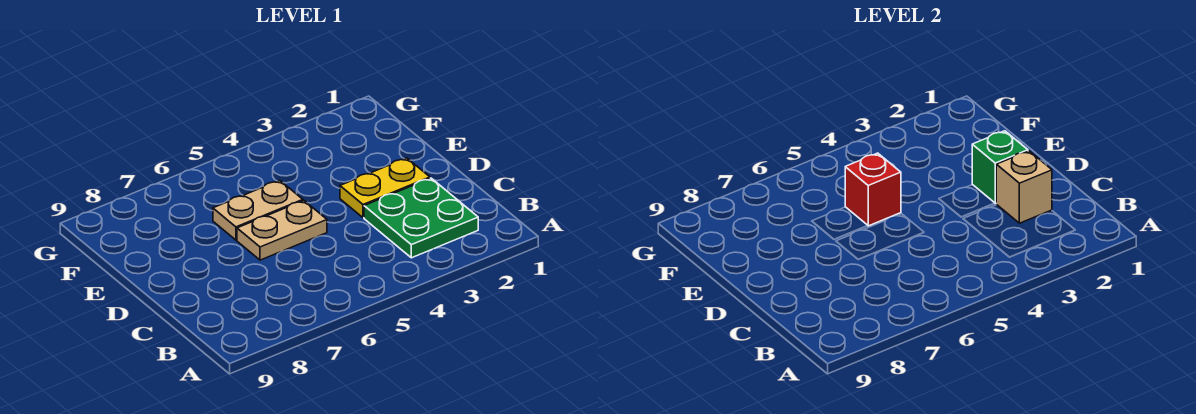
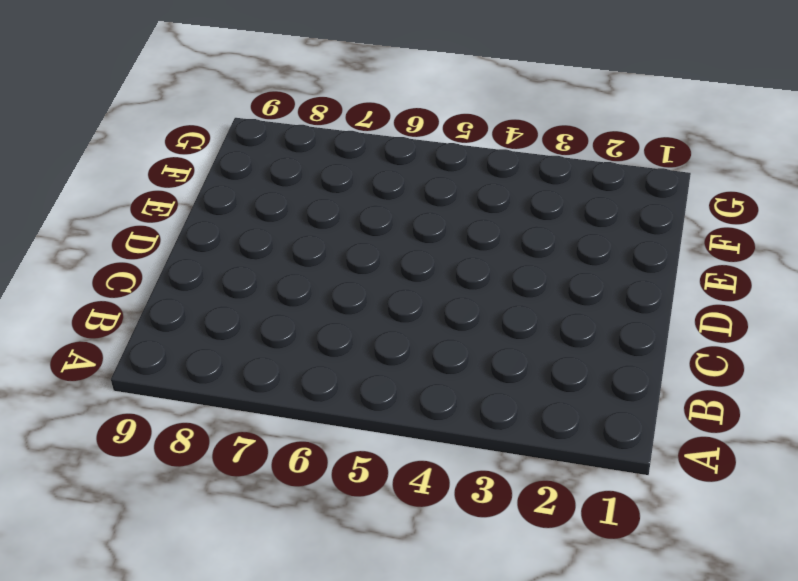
none -> green 2x2 plate [364,178,478,258]
none -> yellow 1x2 plate [340,158,430,218]

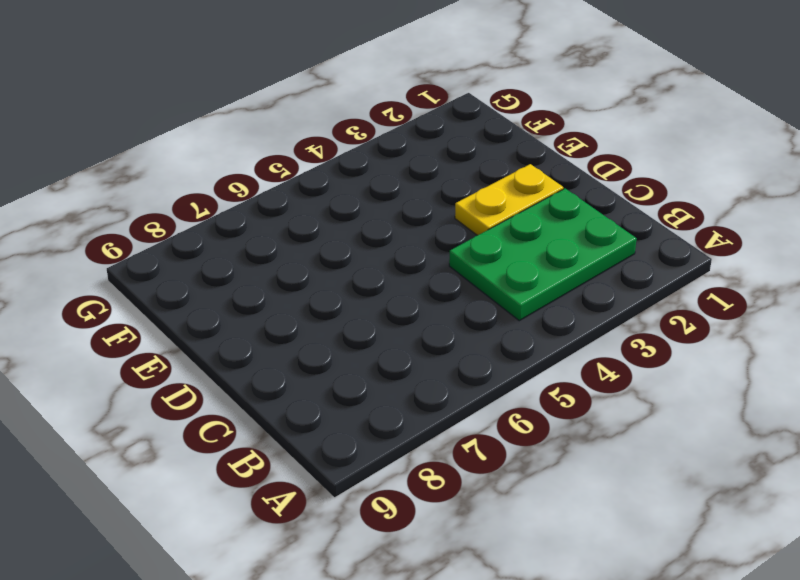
green 2x3 plate [449,189,637,321] -> green 2x2 plate [364,178,478,258]
none -> tan 1x2 plate [237,201,327,260]
none -> tan 1x2 plate [213,180,303,240]

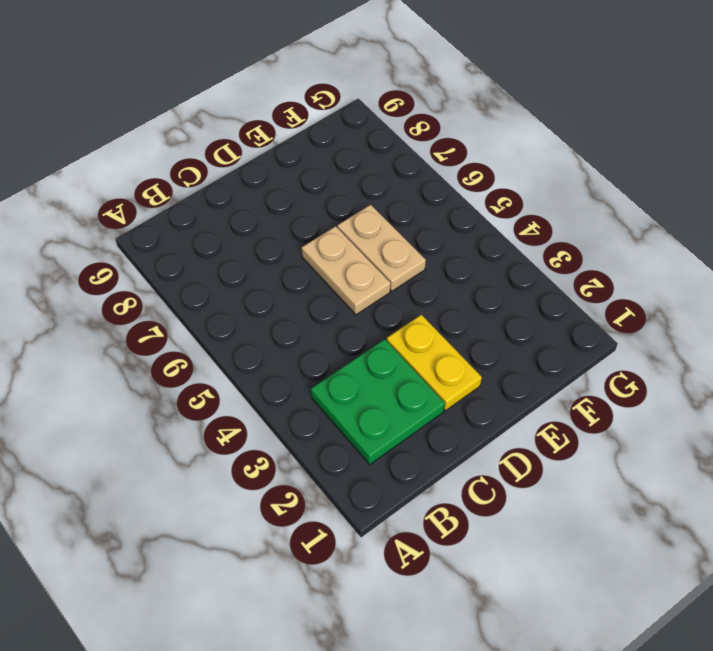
none -> tan 1x1 brick [996,151,1052,223]
none -> green 1x1 brick [972,131,1028,203]

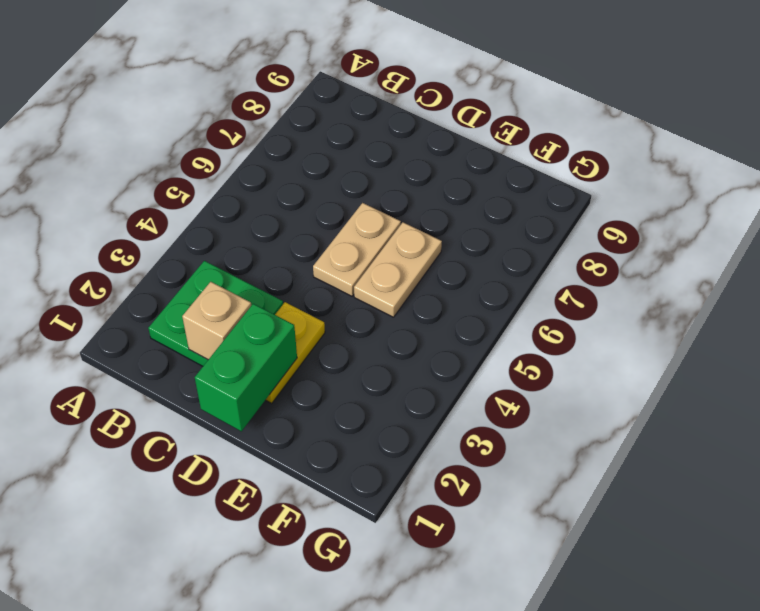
green 1x2 brick [195,304,297,431] -> green 1x1 brick [972,131,1028,203]
none -> red 1x1 brick [845,153,901,226]

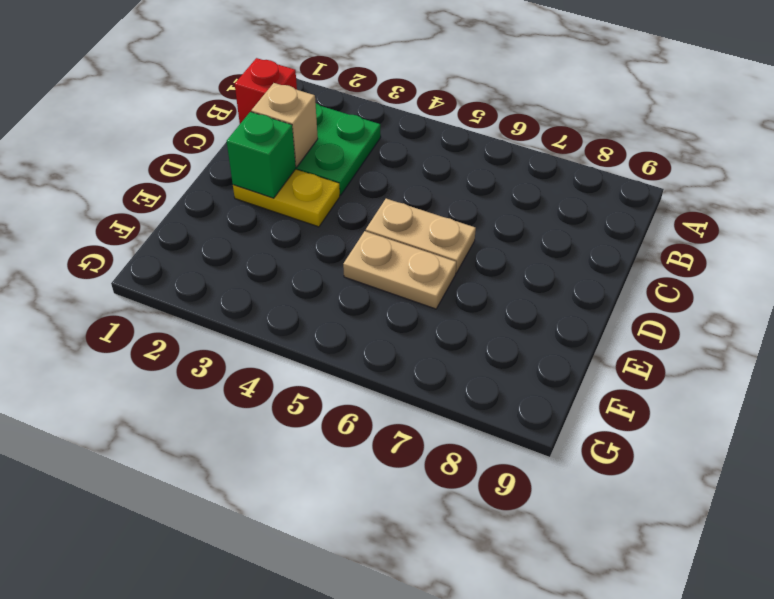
red 1x1 brick [235,58,297,124] -> red 1x1 brick moved to [845,153,901,226]

